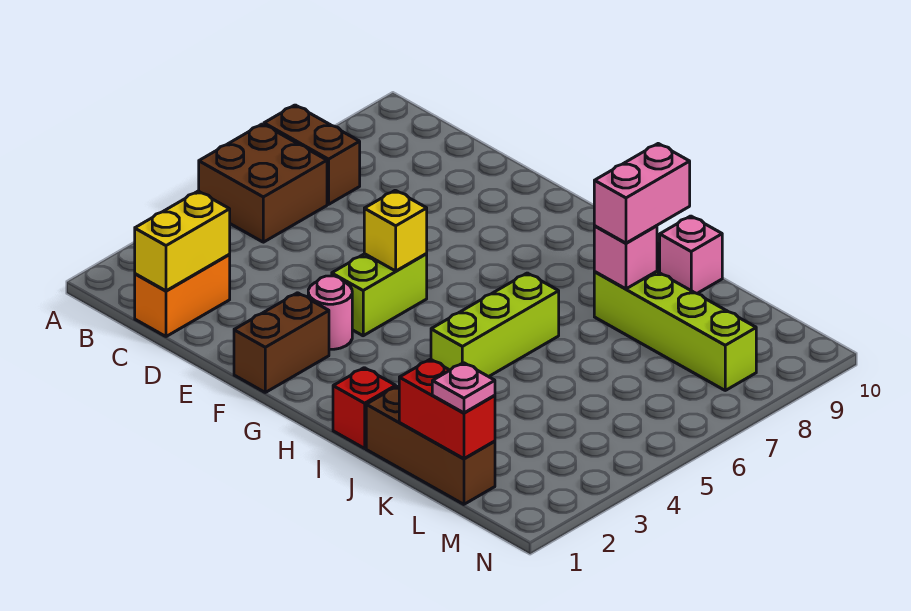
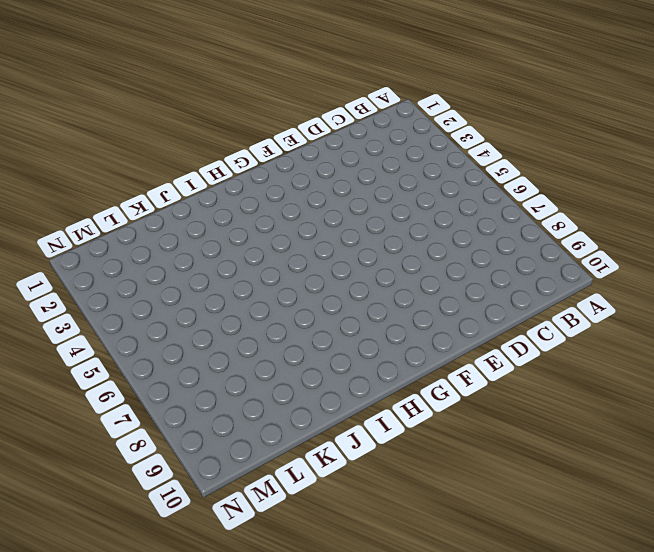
none -> brown 2x2 brick [199,124,327,242]
none -> brown 1x2 brick [264,105,360,204]
none -> orange 1x2 brick [135,254,230,337]

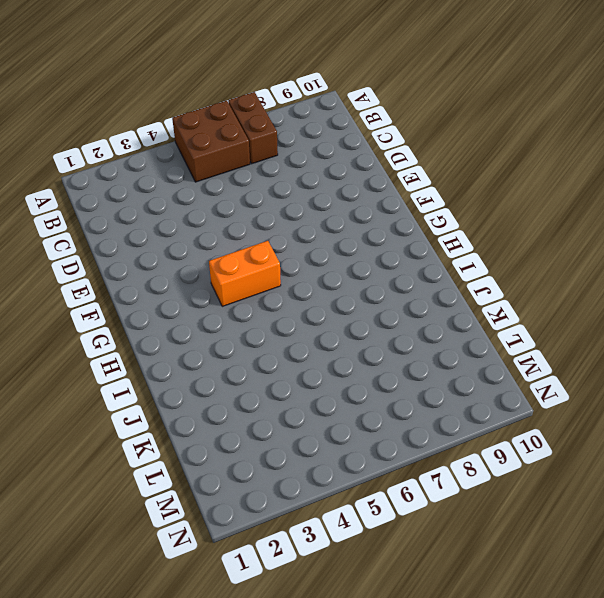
orange 1x2 brick [209,241,281,306] -> orange 1x2 brick moved to [135,254,230,337]
none -> brown 1x2 brick [234,293,329,392]
none -> pink 1x1 round brick [308,276,352,349]
none -> lime 1x2 brick [332,254,427,336]

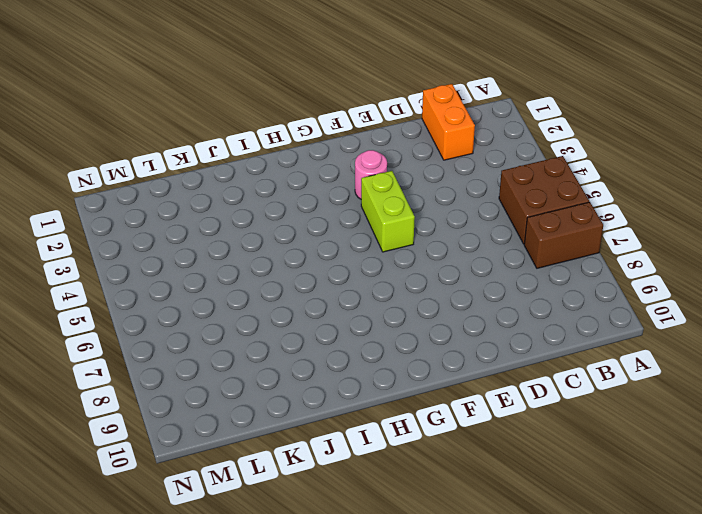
none -> brown 1x2 brick [234,293,329,392]
none -> red 1x1 brick [333,368,396,448]
none -> lime 1x3 brick [431,273,559,377]

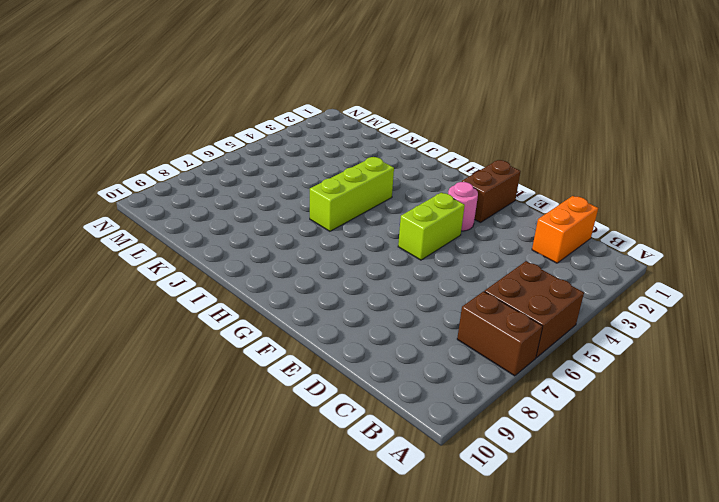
none -> red 1x1 brick [333,368,396,448]
none -> brown 1x3 brick [366,386,495,504]
none -> lime 1x4 brick [594,271,756,390]

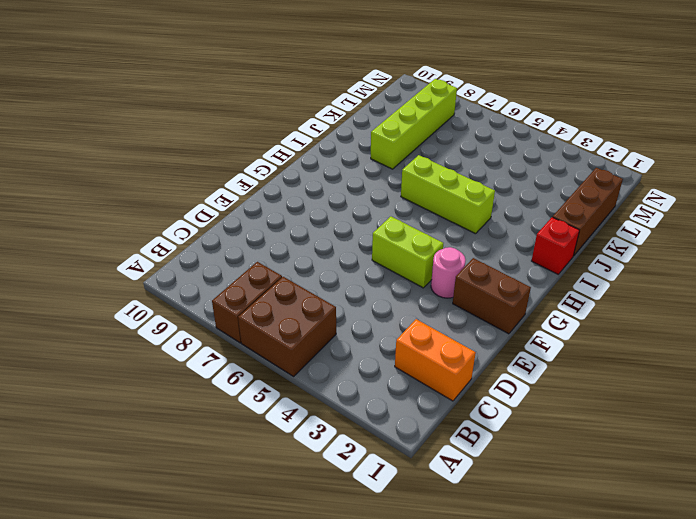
none -> pink 1x1 brick [660,216,722,293]
none -> yellow 1x2 brick [135,191,230,291]
none -> yellow 1x1 brick [364,190,427,271]

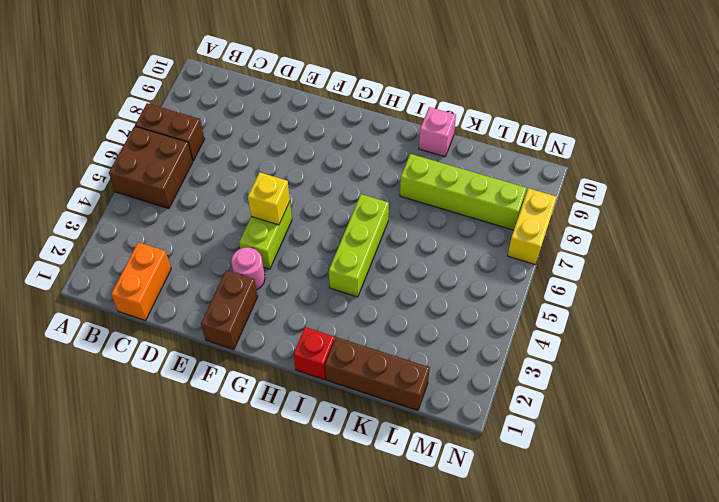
yellow 1x2 brick [508,188,557,265] -> yellow 1x2 brick moved to [135,191,230,291]
none -> pink 1x1 brick [594,226,657,289]
none -> red 1x2 brick [399,359,495,459]
none -> pink 1x2 brick [594,144,690,243]

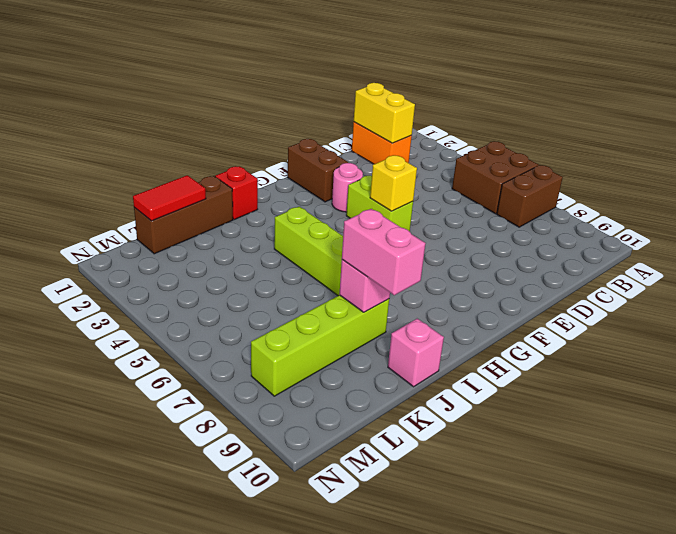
red 1x2 tile [133,175,206,221] -> red 1x2 brick [399,359,495,459]
none -> pink 1x1 plate [432,363,495,413]

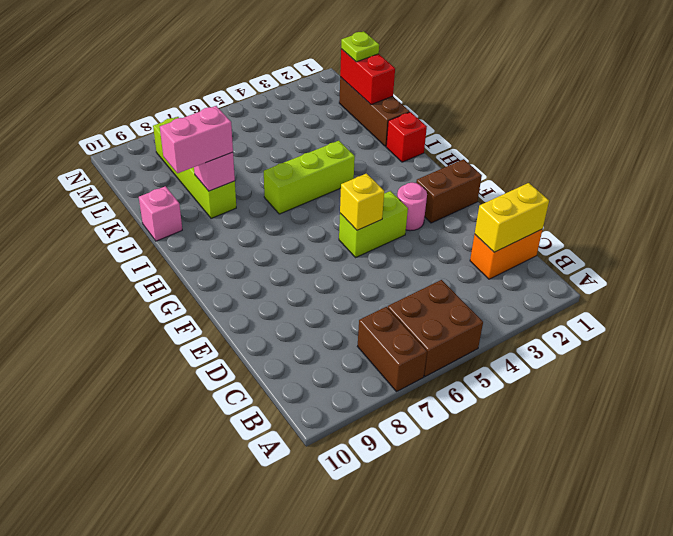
lime 1x1 plate [341,31,379,62] -> pink 1x1 plate [432,363,495,413]

